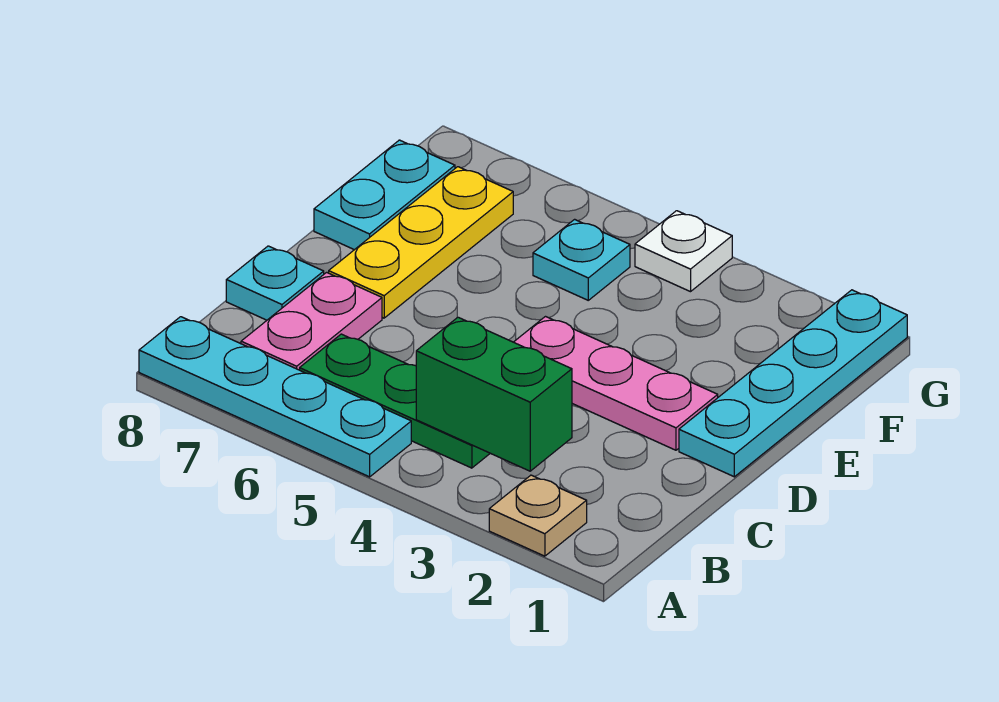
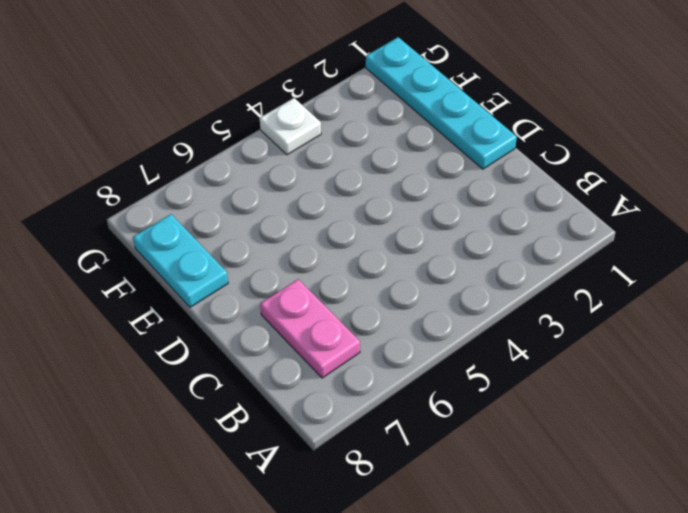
none -> tan 1x1 plate [489,475,587,556]
none -> cyan 1x4 plate [139,317,411,477]
none -> green 1x3 plate [300,334,490,468]

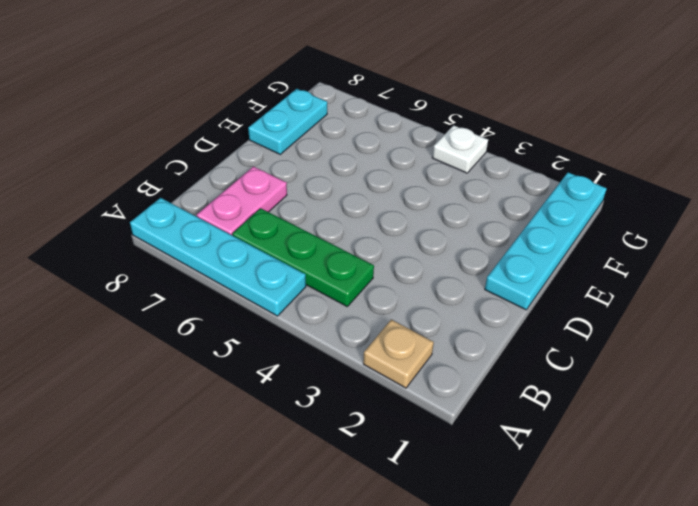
none -> cyan 1x1 plate [226,246,324,320]
none -> pink 1x3 plate [514,317,718,450]
none -> yellow 1x3 plate [329,167,513,318]

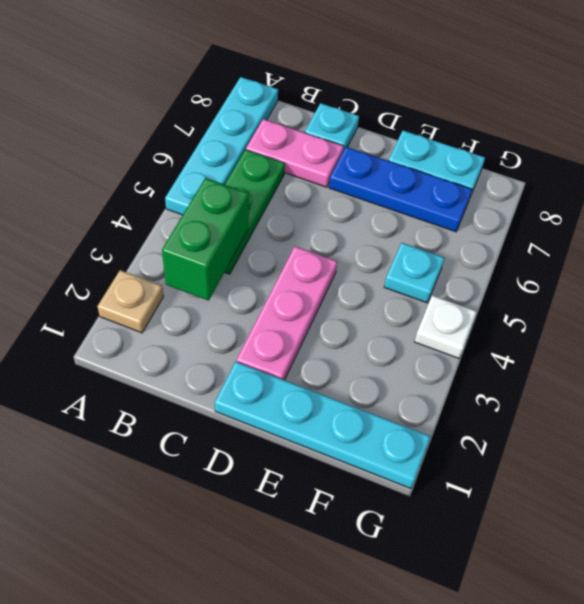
blue 1x3 plate [329,147,472,232] -> yellow 1x3 plate [329,167,513,318]

